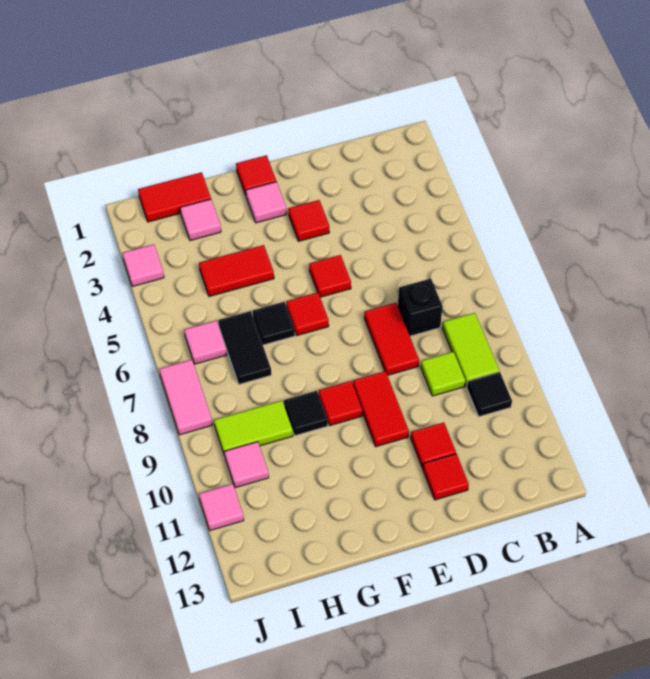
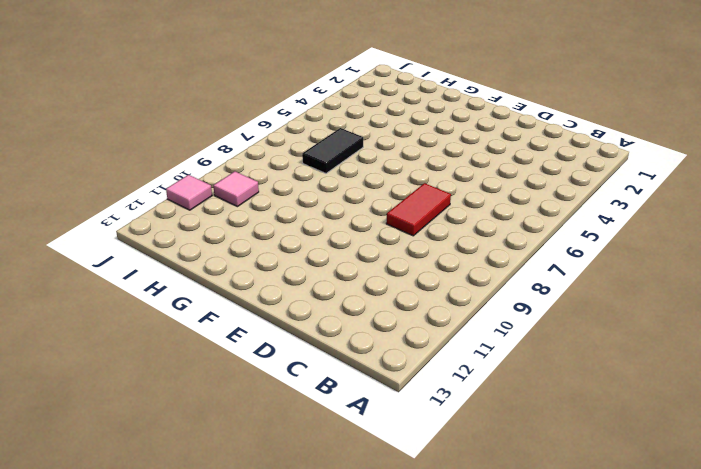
none -> lime 1x2 tile [442,313,499,386]
none -> black 1x1 tile [467,372,512,417]
none -> black 1x1 brick [398,278,443,336]

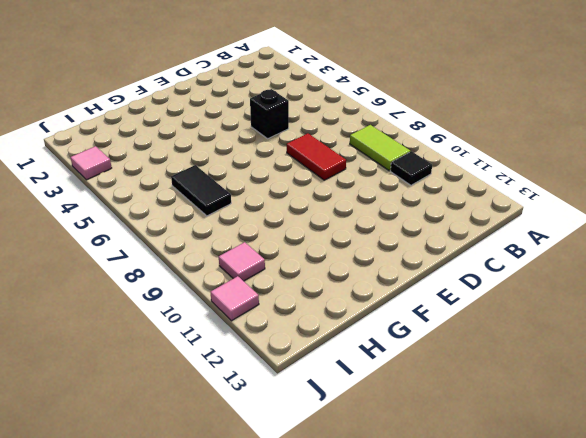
black 1x1 brick [250,89,289,139] -> black 1x1 brick moved to [398,278,443,336]
none -> lime 1x1 tile [421,352,465,396]
none -> red 1x1 tile [411,422,456,468]
none -> red 1x1 tile [423,454,469,500]

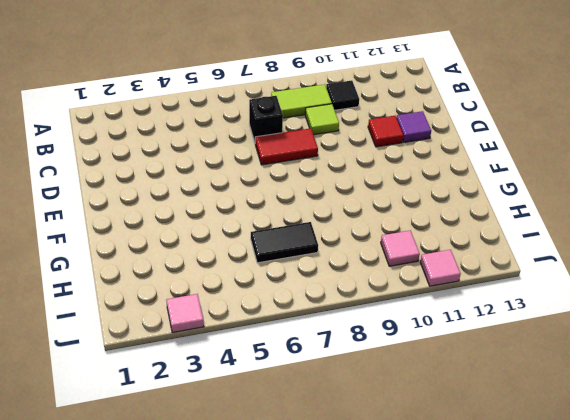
purple 1x1 tile [396,111,431,142] -> red 1x1 tile [423,454,469,500]
none -> red 1x1 tile [288,200,329,241]
none -> red 1x1 tile [309,255,351,297]
none -> red 1x2 tile [353,371,409,447]

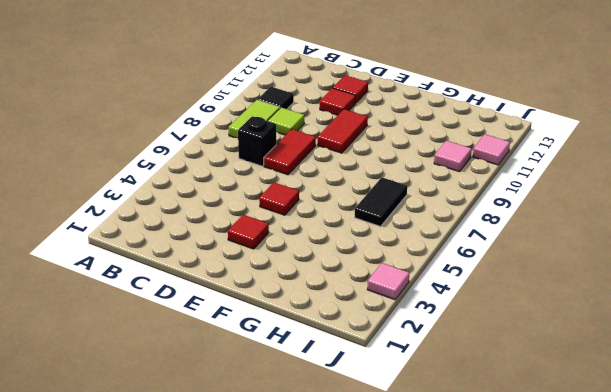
none -> red 1x1 tile [236,155,276,195]
none -> pink 1x1 tile [246,182,287,223]
none -> red 1x1 tile [286,292,329,335]

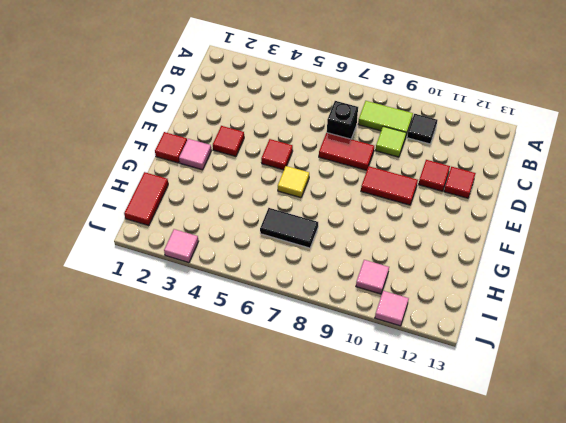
yellow 1x1 tile [278,166,309,198] -> red 1x1 tile [286,292,329,335]
none -> red 1x1 tile [319,381,362,426]
none -> red 1x2 tile [199,245,274,297]
none -> black 1x1 tile [252,302,295,345]

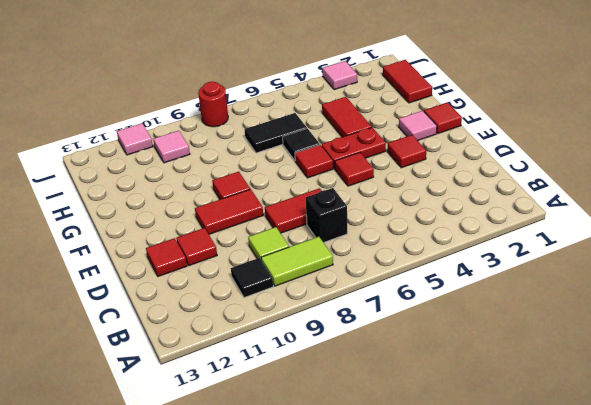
red 1x2 plate [322,127,386,169] -> none
red 1x1 round brick [198,82,228,127] -> pink 1x2 tile [159,360,212,435]
none -> black 1x1 tile [284,391,328,436]
none -> pink 1x1 tile [180,199,221,241]
none -> lime 1x2 tile [214,401,293,456]

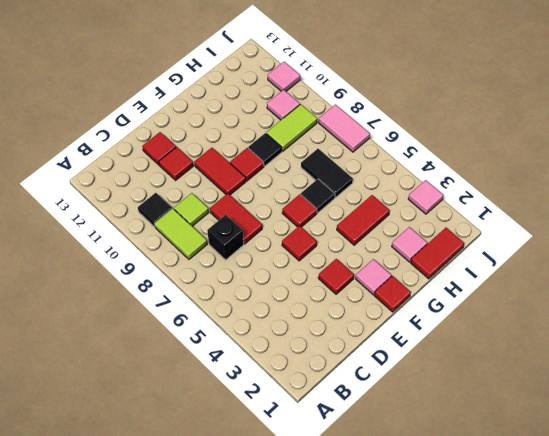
none -> pink 1x1 tile [184,321,227,364]

